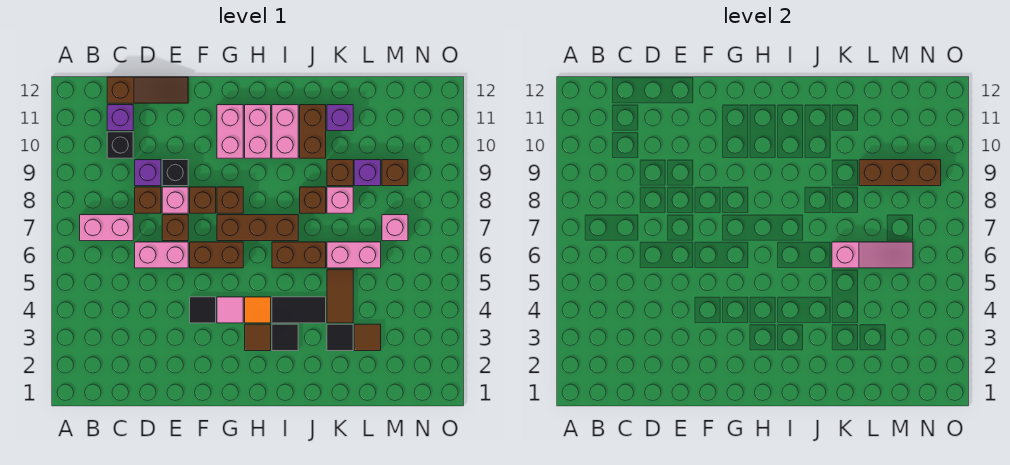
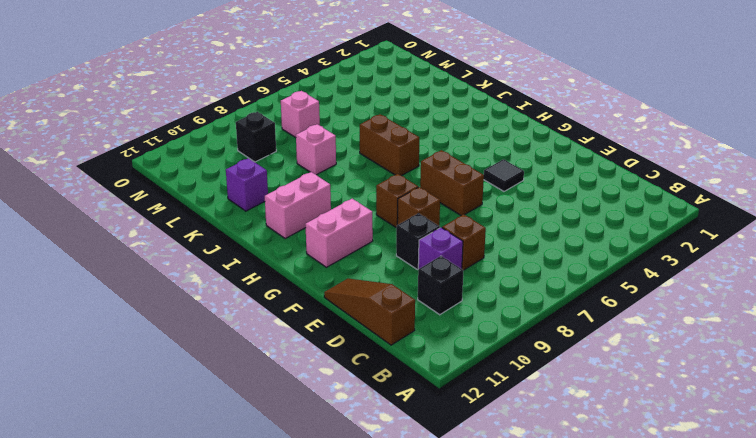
black 1x1 brick [236,112,276,162] -> brown 1x1 brick [382,160,408,186]
none -> pink 1x2 brick [80,215,133,241]
none -> purple 1x1 brick [107,105,133,131]
none -> pink 1x2 brick [135,242,188,268]
none -> brown 1x1 brick [162,215,188,241]

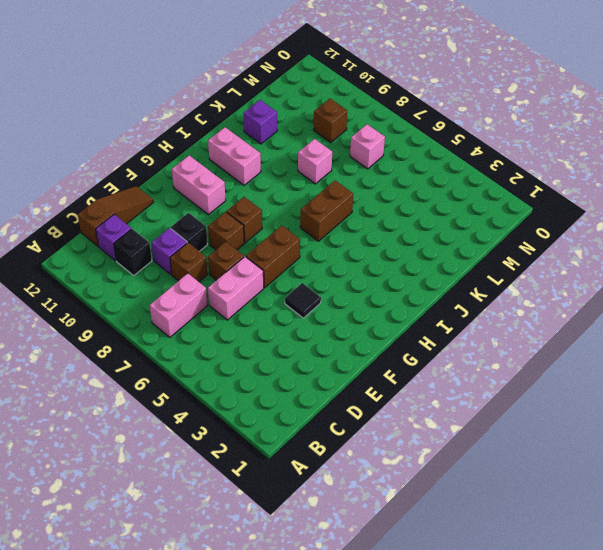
none -> pink 1x1 brick [162,187,188,213]
none -> pink 1x1 tile [217,297,243,323]
none -> brown 1x3 brick [217,215,298,241]
none -> brown 1x1 tile [245,324,271,351]

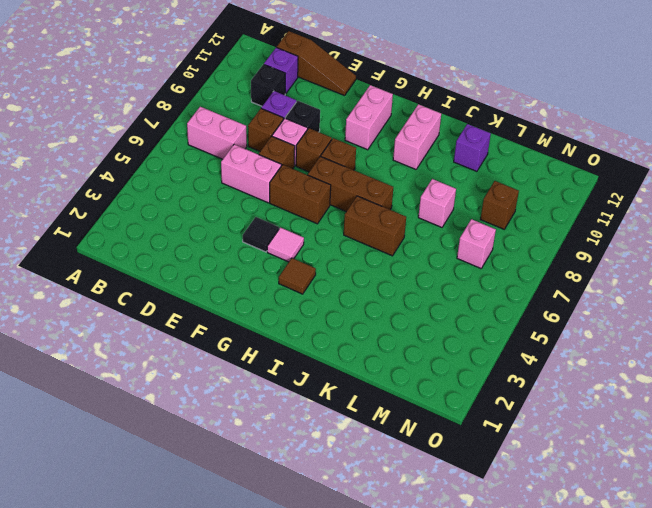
none -> orange 1x1 tile [245,297,271,323]
none -> pink 1x2 brick [245,105,271,158]
none -> black 1x1 tile [272,324,298,351]
none -> black 1x2 tile [272,297,326,323]

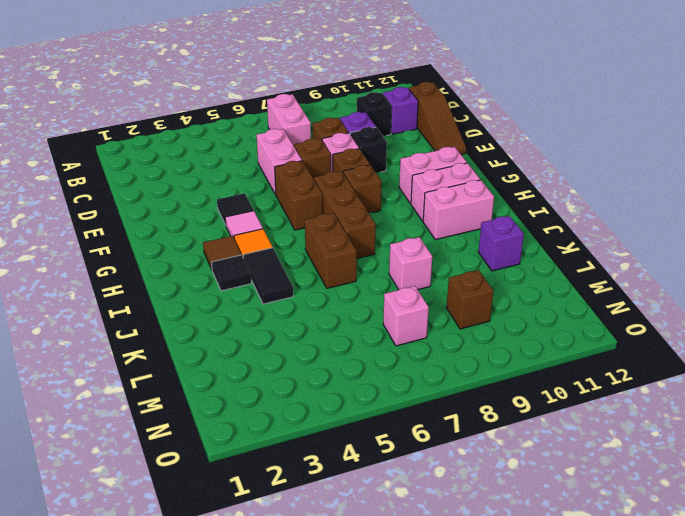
none -> brown 1x1 brick [300,187,326,213]
none -> brown 1x2 brick [300,105,326,158]
none -> black 1x1 tile [327,324,353,351]
none -> brown 1x2 tile [327,269,353,323]

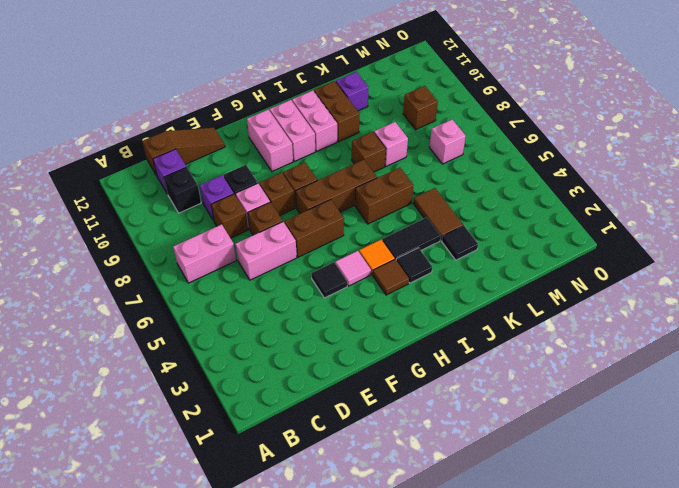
none -> pink 1x2 brick [327,242,381,268]
none -> brown 1x1 brick [327,160,353,186]
none -> brown 1x1 tile [354,324,381,351]
none -> purple 1x1 brick [354,160,381,186]

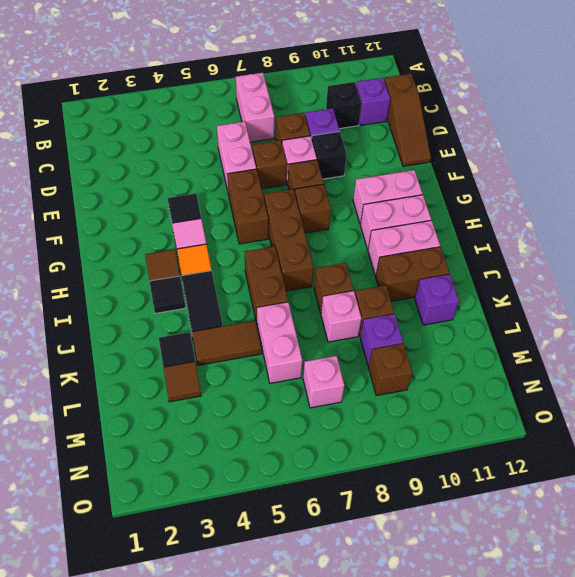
none -> pink 1x3 slope [832,242,913,268]
none -> brown 1x3 brick [859,160,941,186]

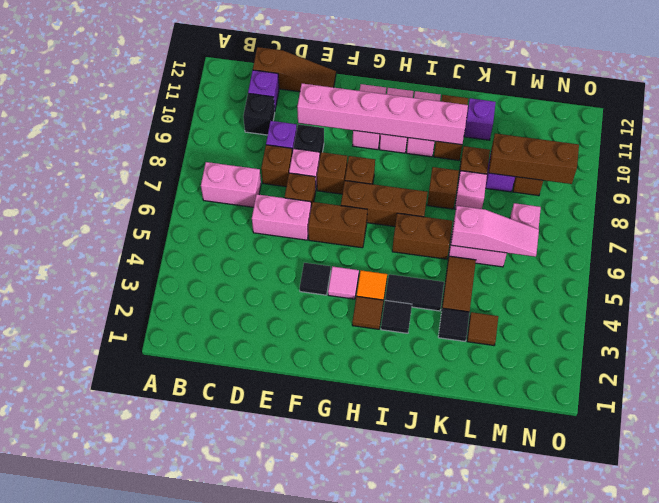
pink 1x6 brick [297,83,468,145] -> none

